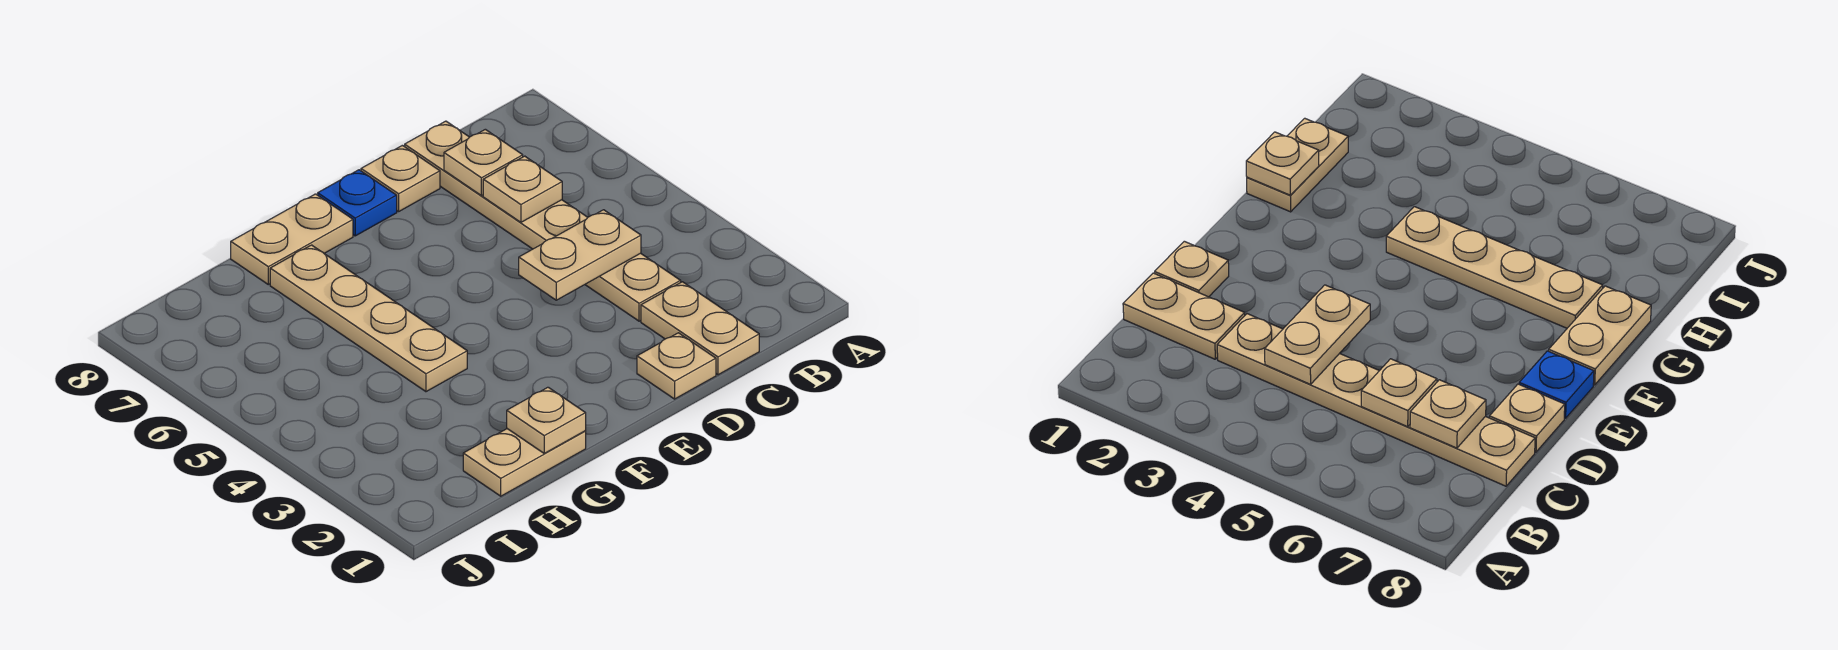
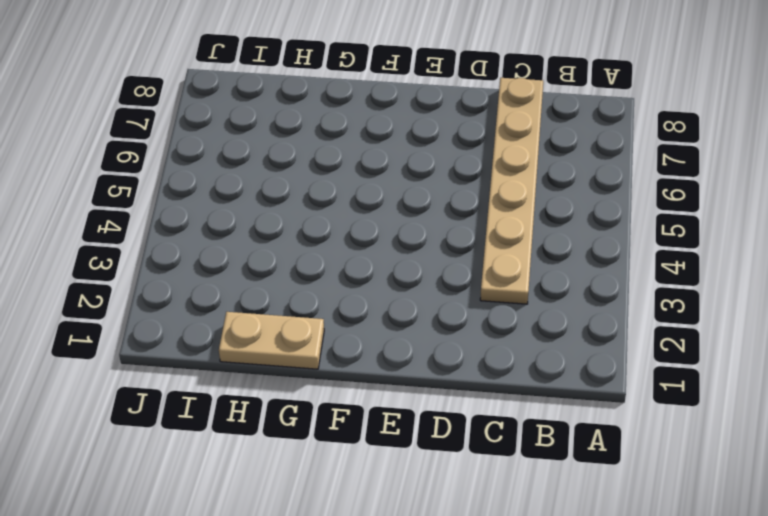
none -> tan 1x2 plate [641,282,759,375]
none -> tan 1x1 plate [637,333,716,399]
none -> tan 1x1 plate [361,145,440,212]

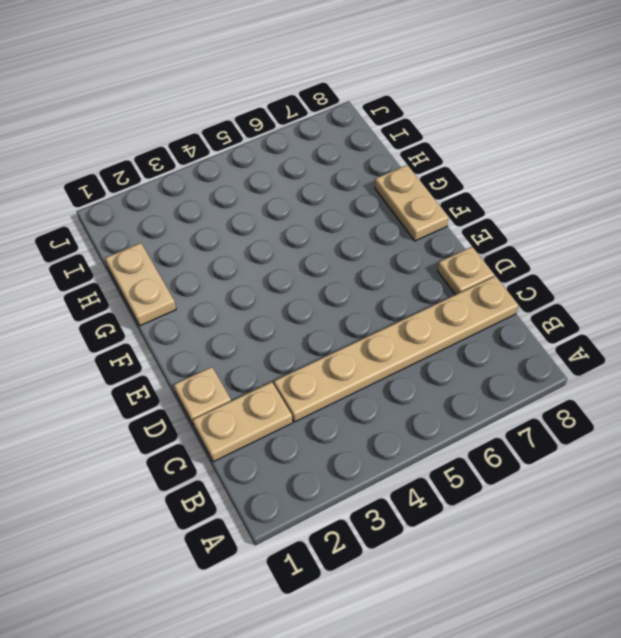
none -> blue 1x1 plate [318,170,397,236]
none -> tan 1x4 plate [270,245,467,392]
none -> tan 1x2 plate [519,210,641,300]

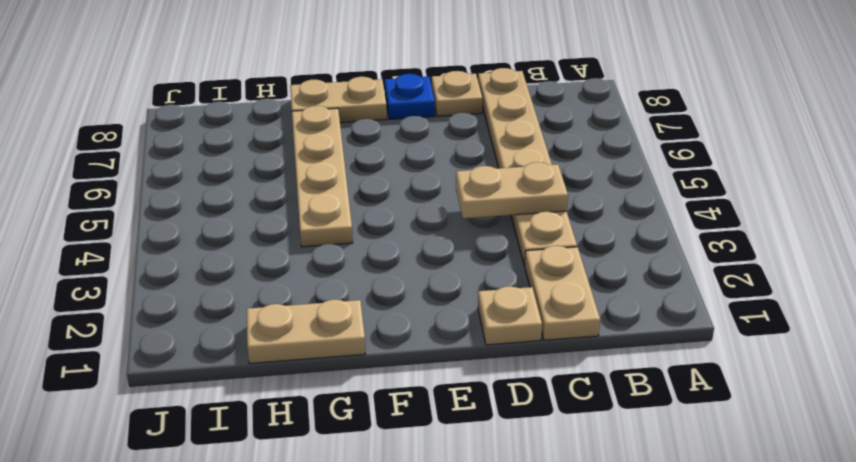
none -> tan 1x1 plate [483,156,562,222]
none -> tan 1x1 plate [444,129,523,196]
none -> tan 1x1 plate [507,387,586,453]

